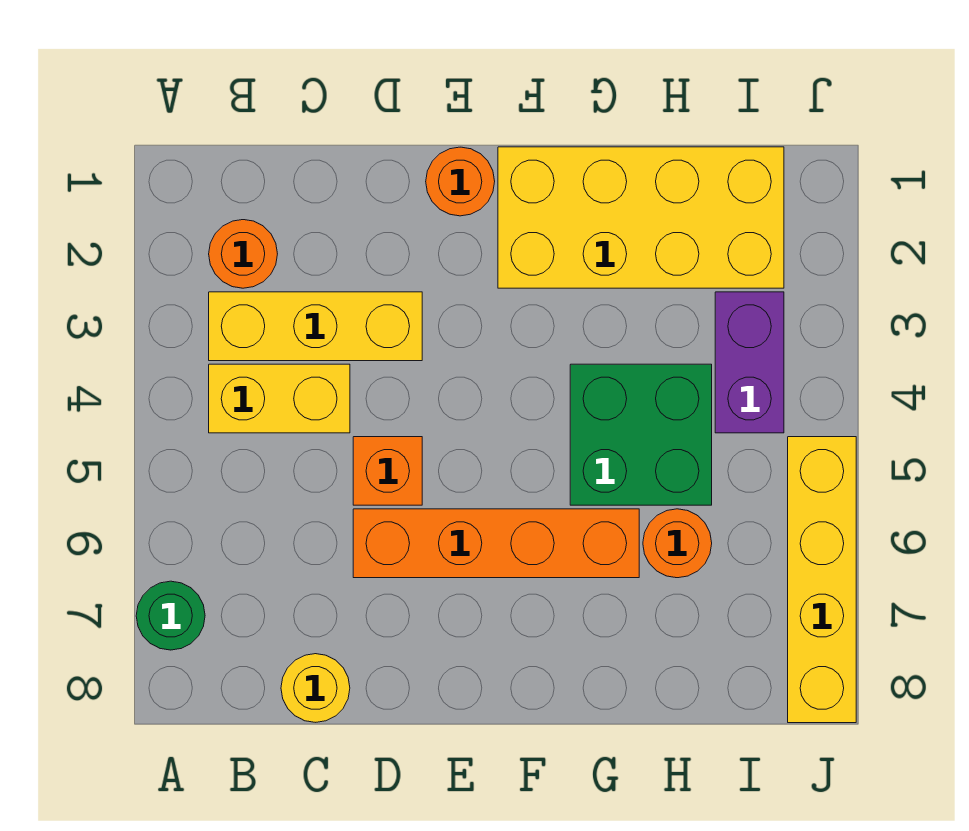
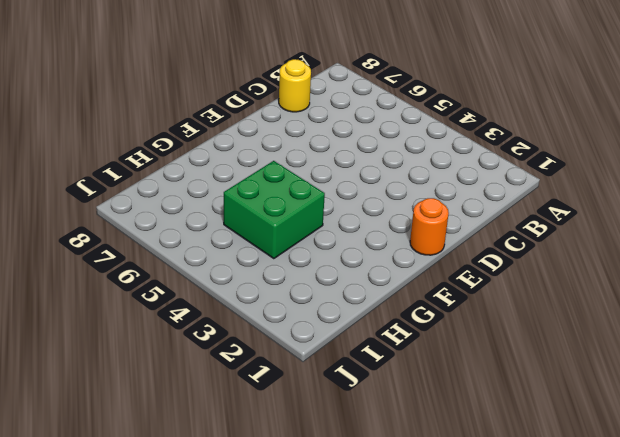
none -> green 1x1 round brick [136,581,205,650]
none -> orange 1x1 round brick [209,220,277,288]
none -> yellow 1x3 brick [209,292,422,361]

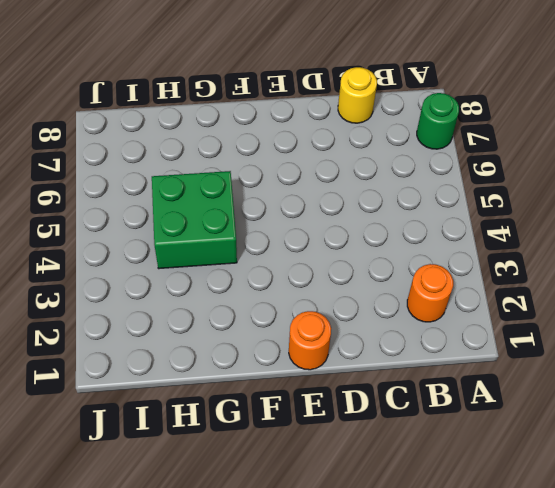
none -> yellow 1x3 brick [209,292,422,361]
none -> yellow 1x2 brick [209,364,350,433]
none -> orange 1x1 brick [353,437,422,505]

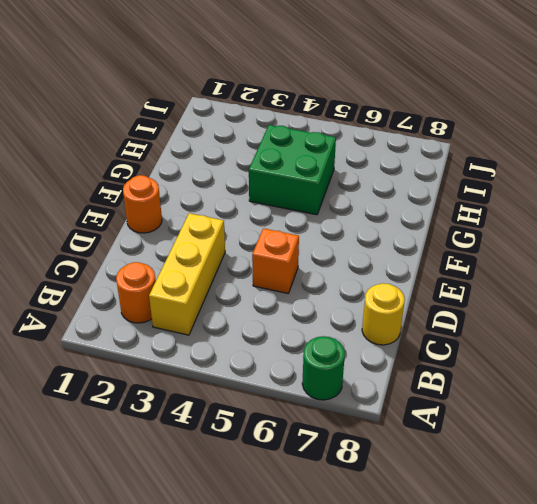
none -> yellow 1x2 brick [209,364,350,433]
none -> orange 1x4 brick [353,509,639,578]
none -> yellow 2x4 brick [498,147,784,288]

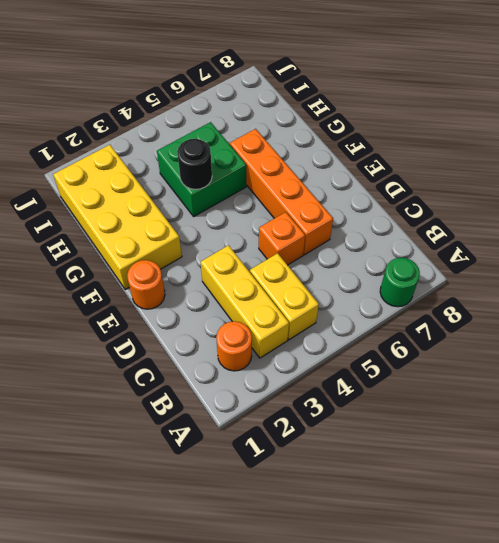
black 1x1 round brick [177,139,212,189] -> none
none -> yellow 1x1 round brick [281,654,350,722]
none -> orange 1x1 round brick [643,509,712,578]
none -> purple 1x2 brick [715,292,784,433]

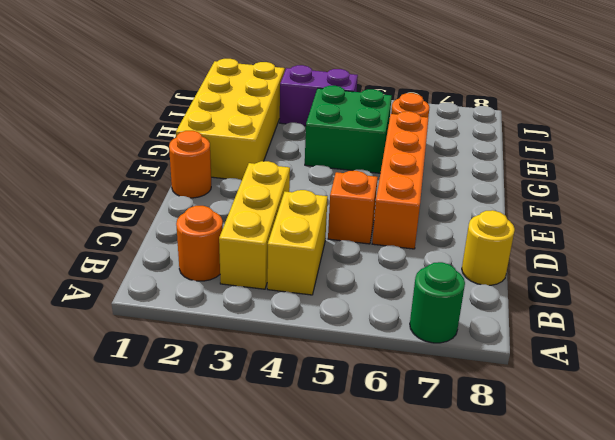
none -> yellow 1x4 brick [788,437,856,723]

